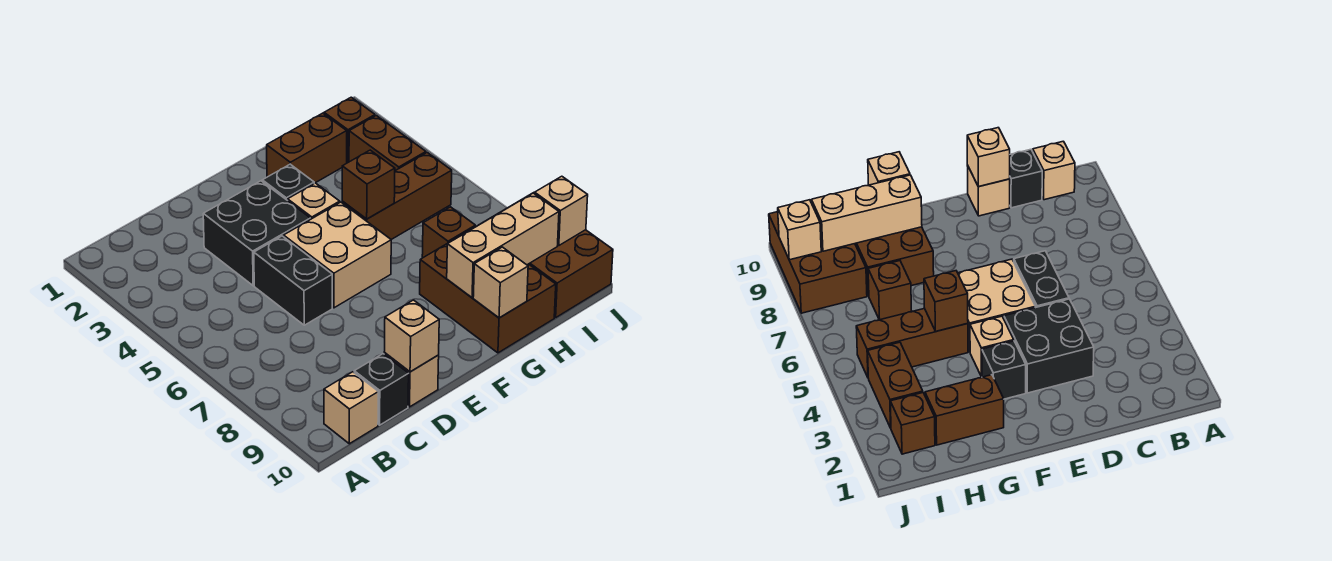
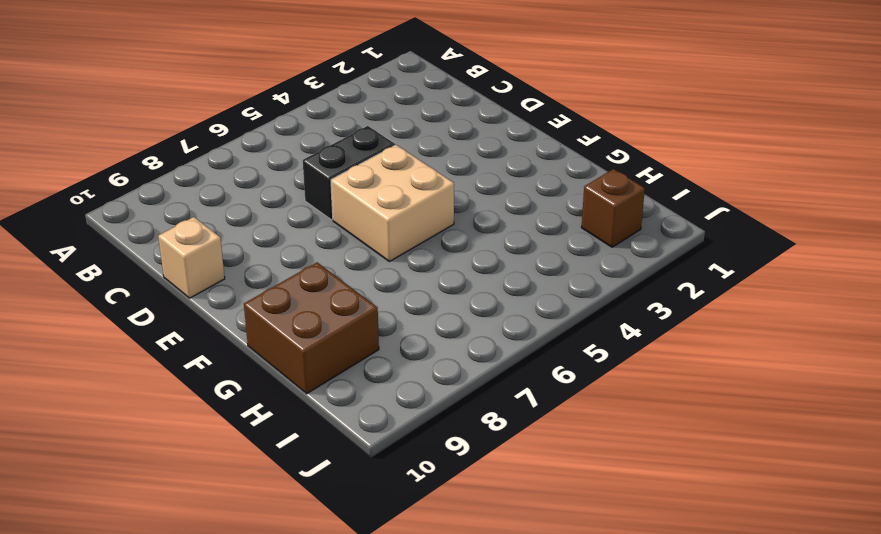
brown 2x2 brick [244,262,379,394] -> brown 2x3 brick [420,229,556,353]
none -> tan 1x1 brick [324,372,378,444]
none -> black 1x1 brick [354,354,409,425]
none -> black 2x2 brick [203,181,310,286]

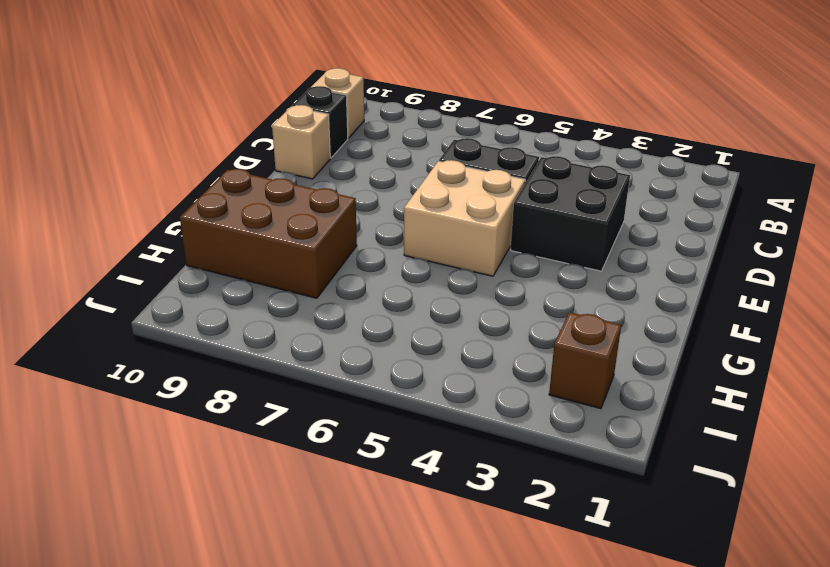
none -> black 1x1 brick [262,164,314,201]
none -> tan 1x1 brick [288,183,340,219]
none -> brown 1x2 brick [267,113,347,183]

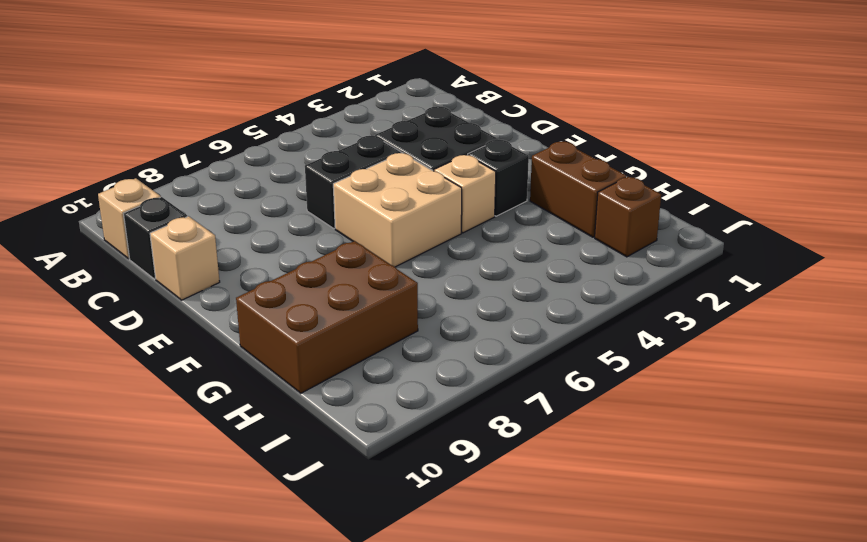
none -> brown 1x3 brick [342,153,452,240]
none -> brown 1x1 brick [422,207,475,258]
none -> brown 1x2 brick [349,116,426,171]

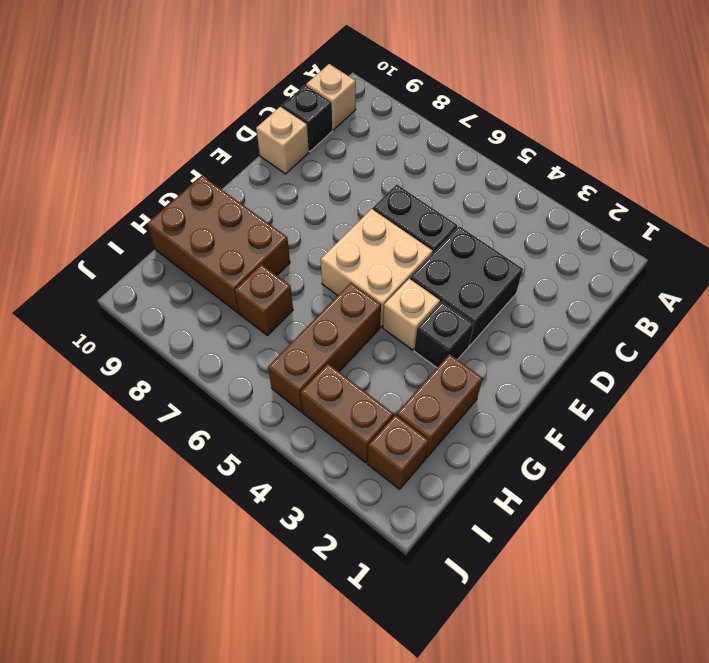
none -> brown 2x3 brick [484,193,613,317]
none -> tan 1x1 brick [384,300,439,372]
none -> brown 1x1 brick [342,150,395,219]

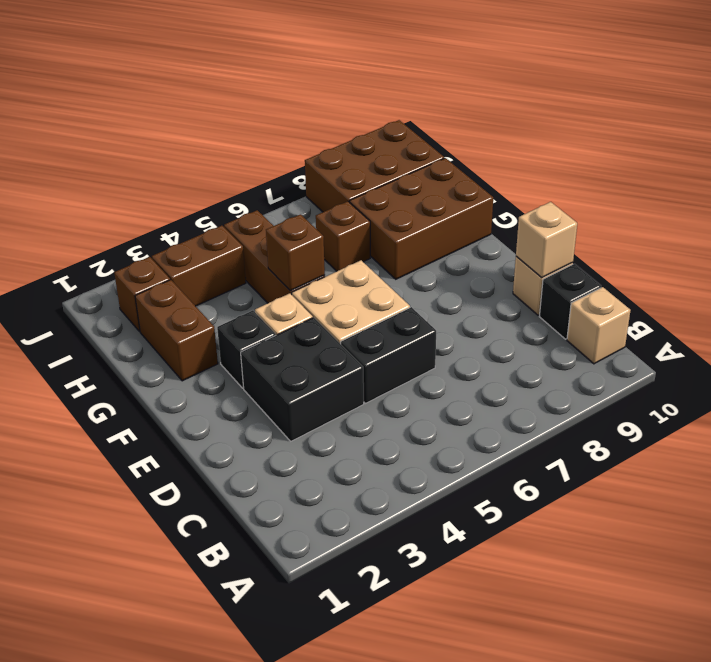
none -> tan 1x3 brick [447,193,559,298]
none -> tan 1x1 brick [473,247,528,318]
none -> tan 1x1 brick [535,176,588,246]

